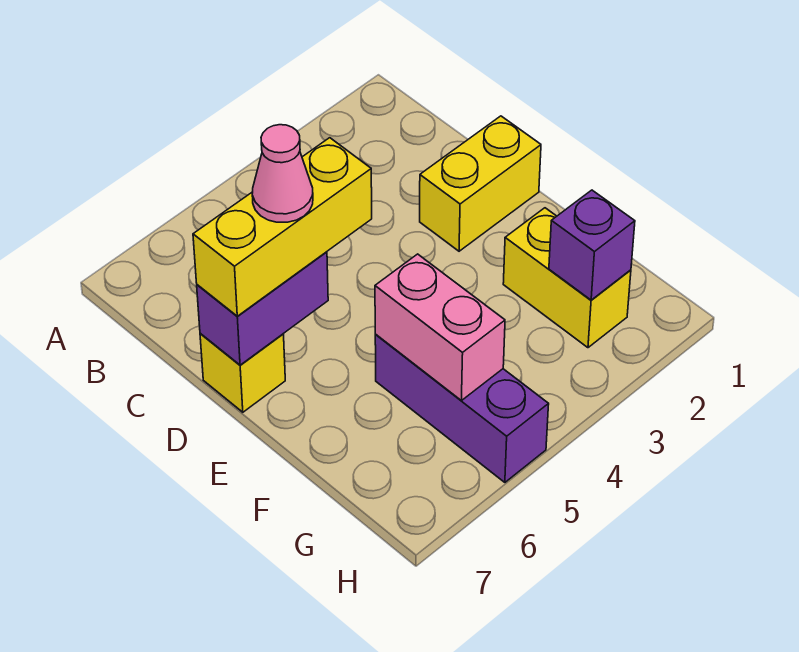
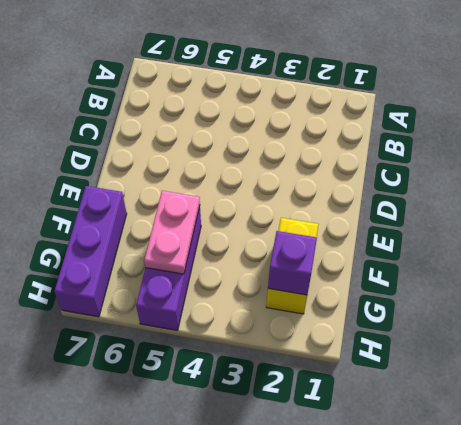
pink 1x2 plate [144,191,200,274] -> pink 1x2 brick [375,254,505,401]
purple 1x3 brick [54,186,127,317] -> none
none -> yellow 1x2 brick [420,116,541,251]
none -> yellow 1x1 brick [200,333,285,412]

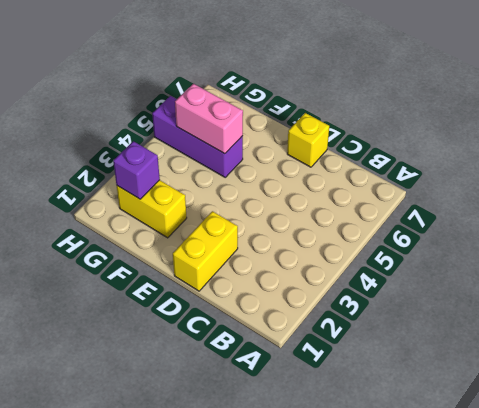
none -> purple 1x2 brick [197,252,328,365]
none -> yellow 1x3 brick [193,138,372,316]

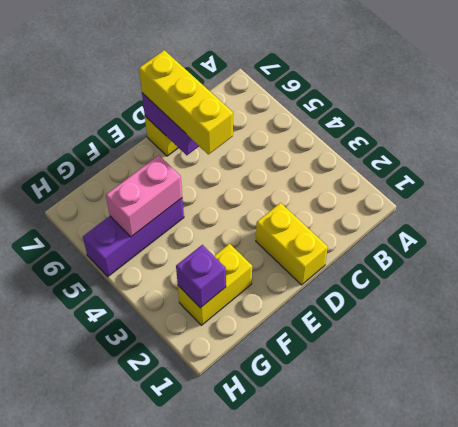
none -> pink 1x1 cone [252,125,313,222]

